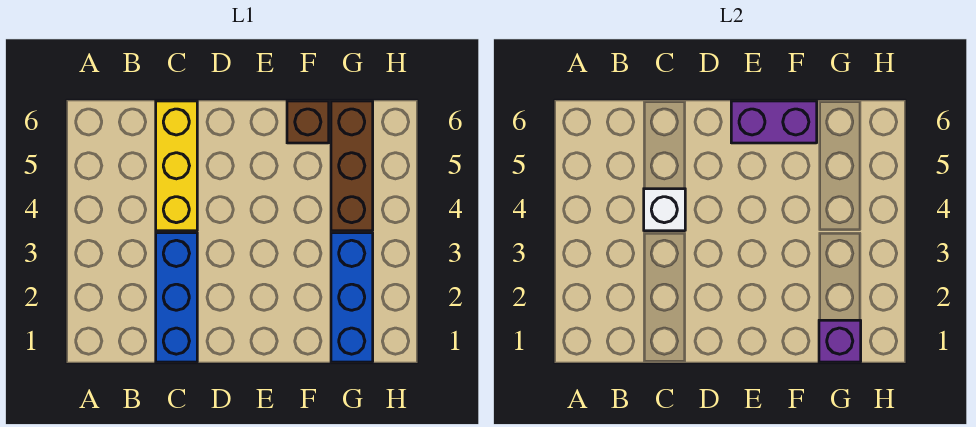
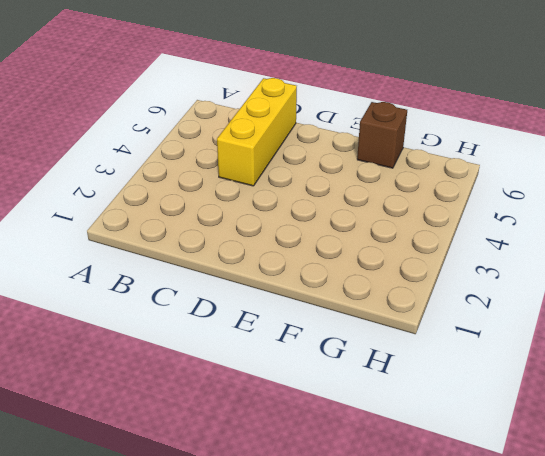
none -> blue 1x3 brick [156,233,197,362]
none -> blue 1x3 brick [331,233,373,362]

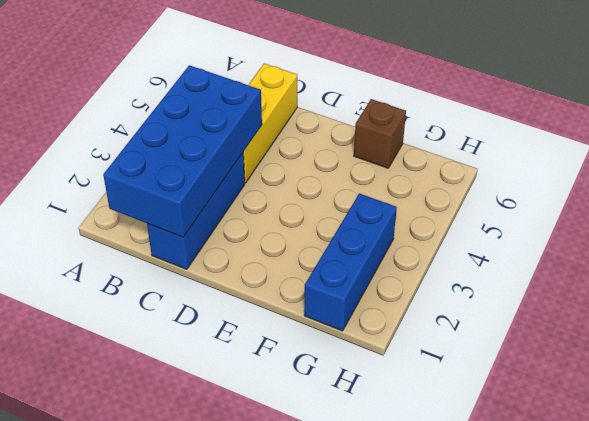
blue 2x4 brick [103,65,262,237] -> white 1x1 brick [644,189,685,231]
none -> brown 1x3 brick [331,101,373,231]
none -> purple 1x2 brick [731,101,817,143]

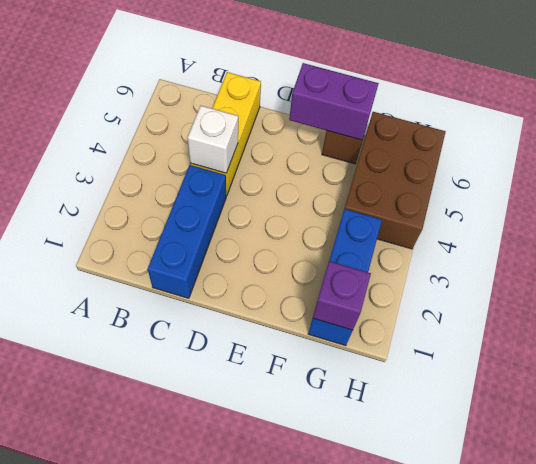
brown 2x3 brick [344,112,446,249] -> brown 1x3 brick [331,101,373,231]

